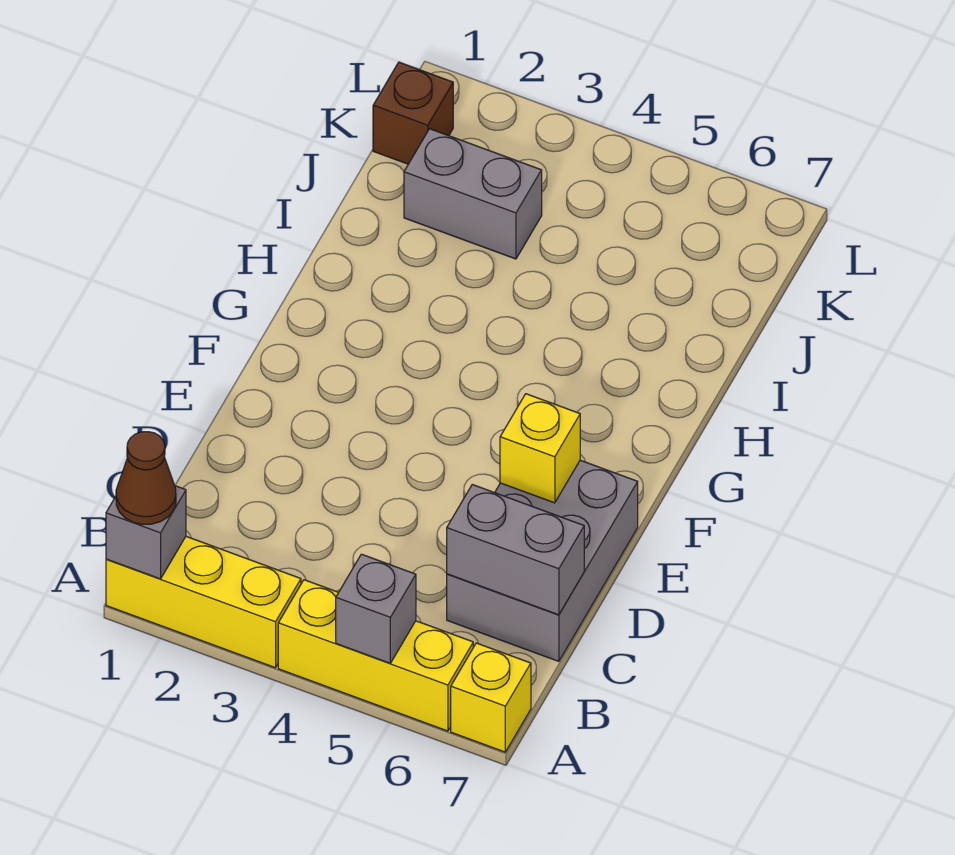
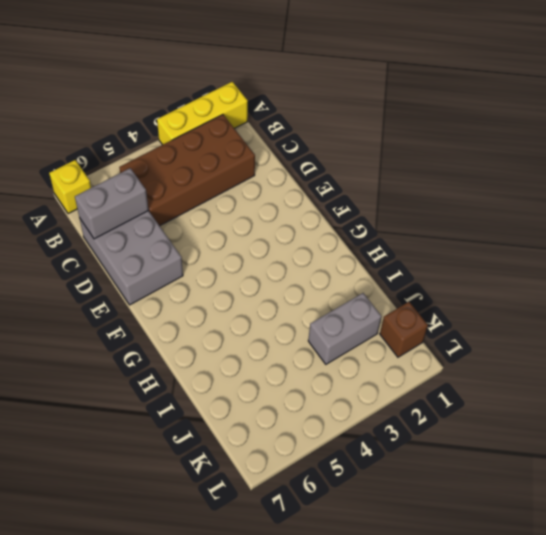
brown 2x4 brick [119,115,255,226] -> none
none -> yellow 1x3 brick [278,580,473,731]
none -> grey 1x1 brick [106,486,186,579]

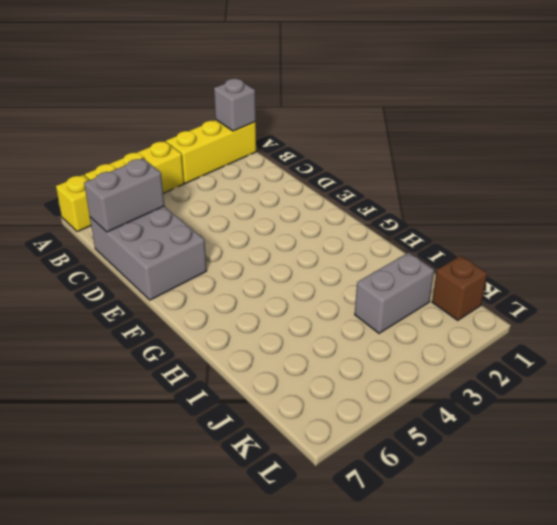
none -> grey 1x1 brick [336,554,416,663]
none -> yellow 1x1 brick [500,394,580,503]

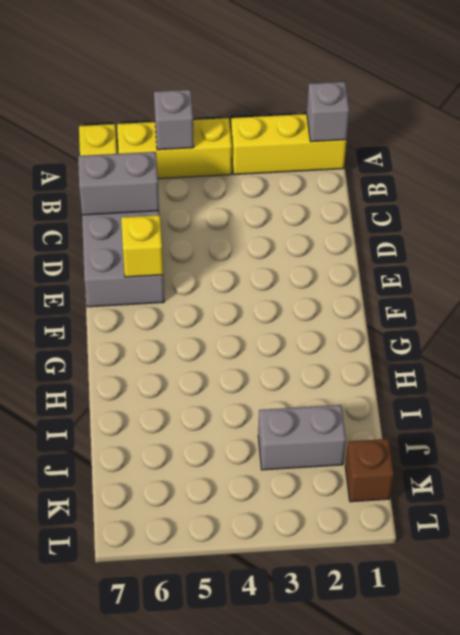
none -> brown 1x1 cone [116,432,176,524]

